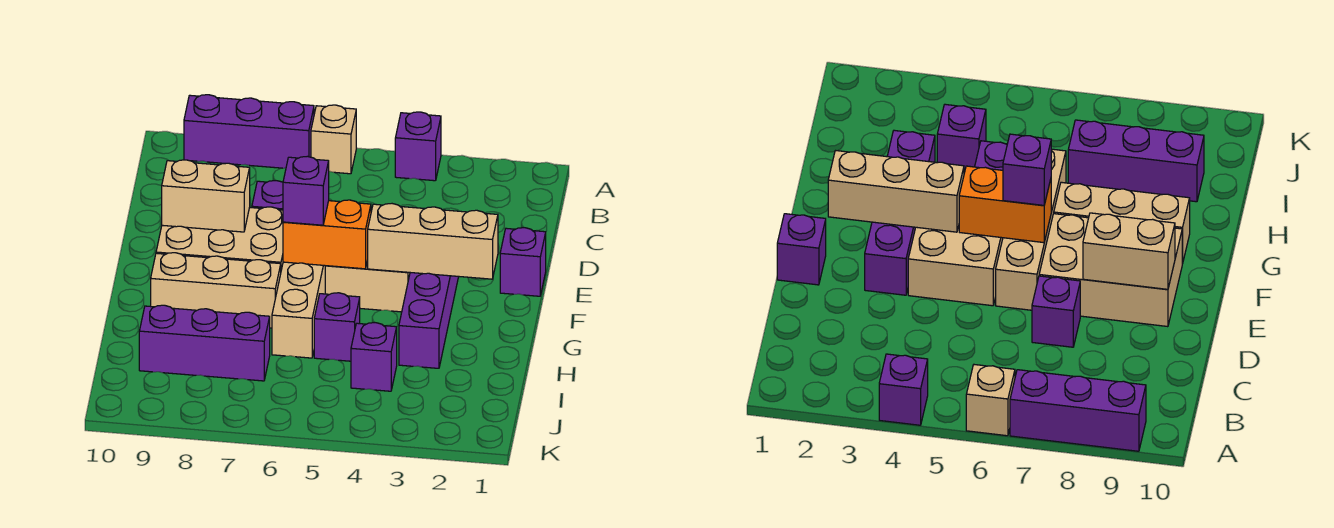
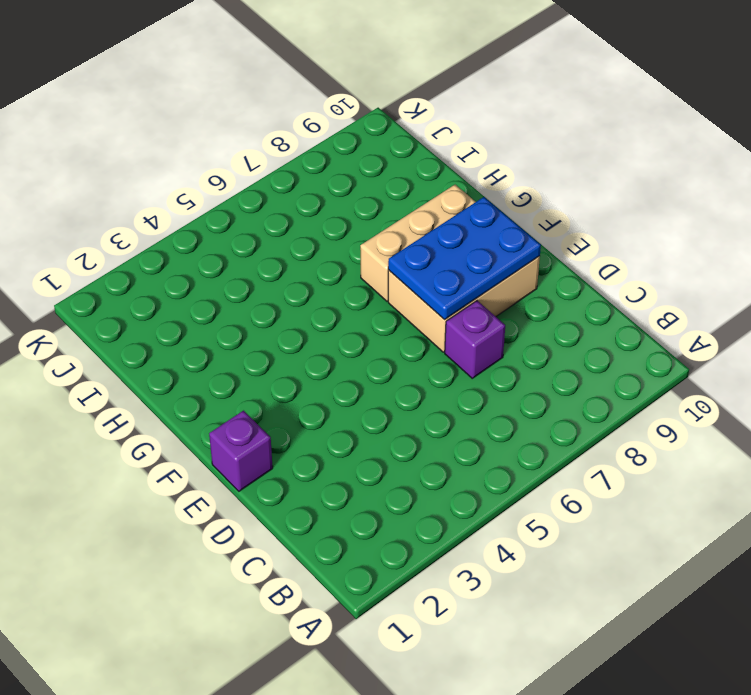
blue 2x3 plate [388,197,541,320] -> tan 1x2 brick [162,160,250,232]
none -> purple 1x1 brick [395,112,441,181]
none -> tan 1x1 brick [311,105,356,174]
none -> purple 1x3 brick [184,95,314,168]

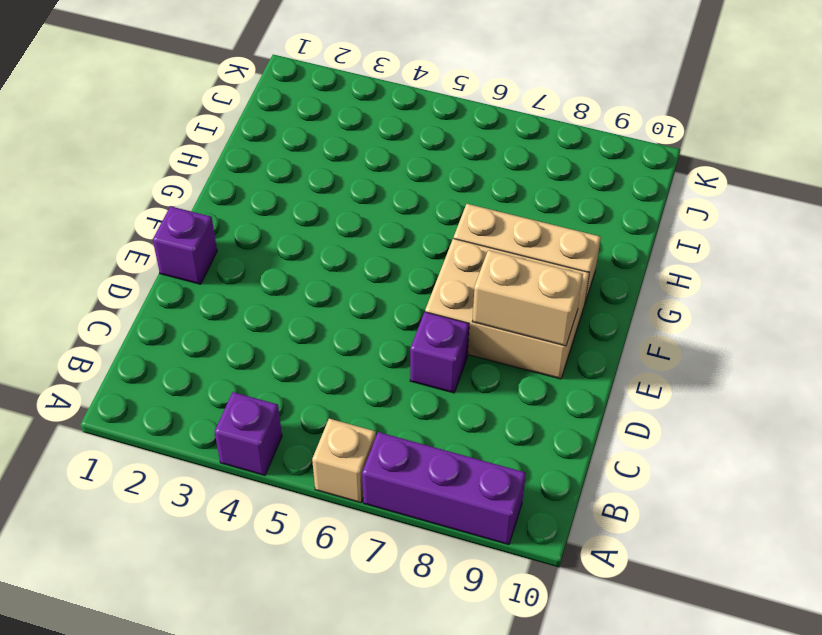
none -> purple 1x4 brick [399,273,459,368]
none -> tan 2x2 brick [325,260,410,312]
none -> tan 1x4 brick [272,262,325,358]

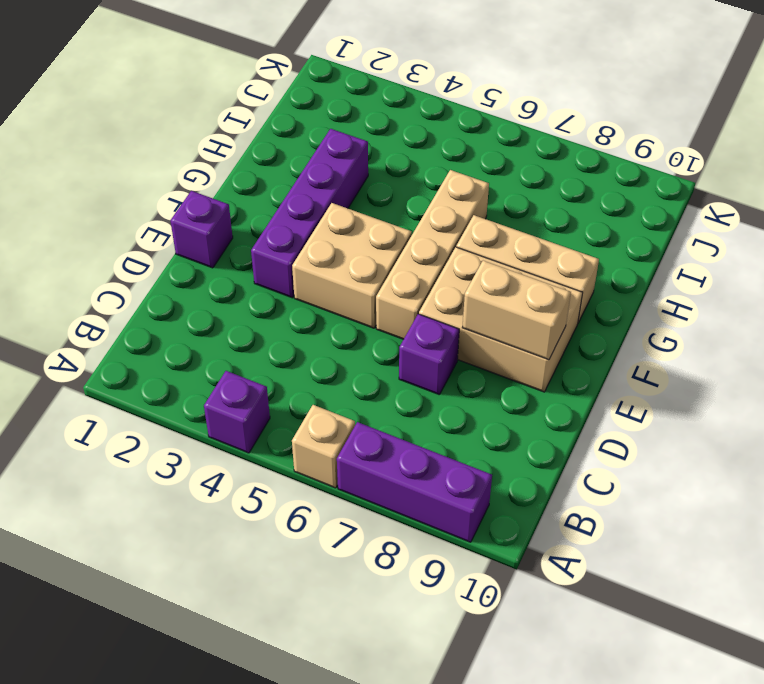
none -> purple 1x1 brick [314,293,360,361]
none -> purple 1x1 brick [351,323,397,391]
none -> purple 1x3 brick [139,305,270,381]

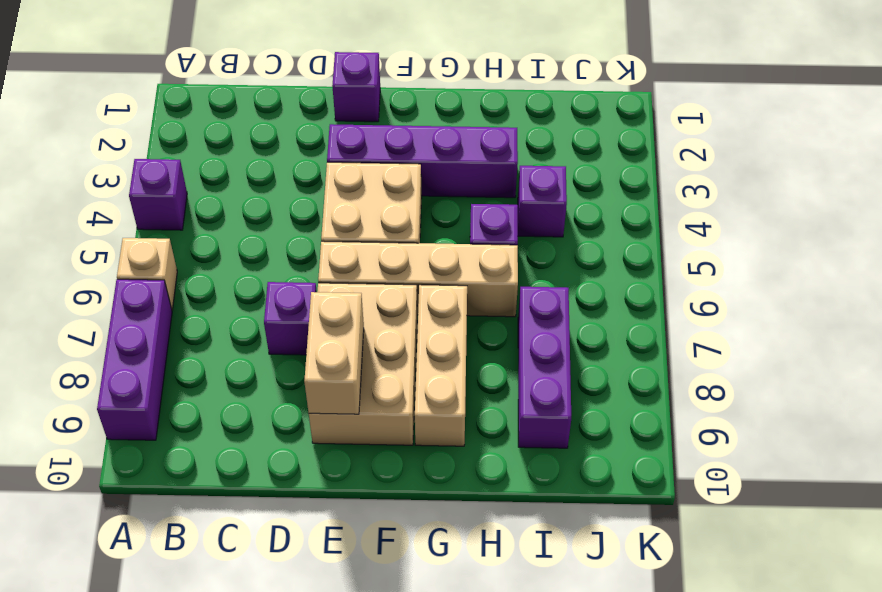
none -> tan 1x3 brick [368,204,498,279]
none -> orange 1x2 brick [283,200,371,269]
none -> purple 1x1 brick [283,156,329,225]

